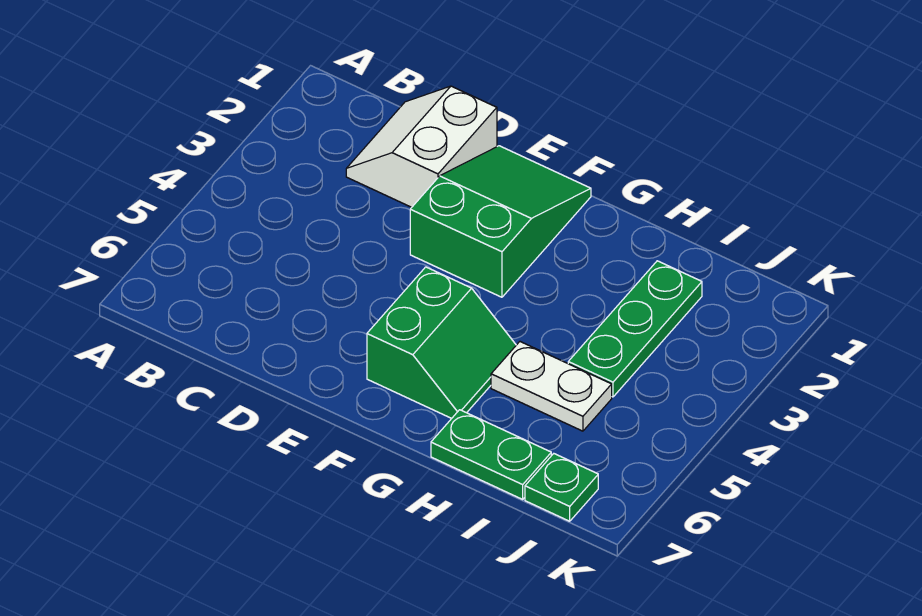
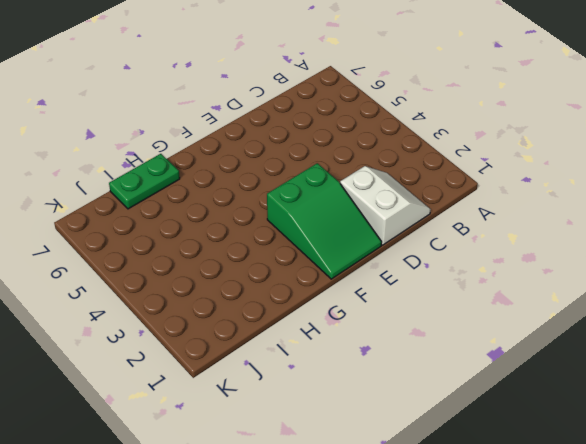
none -> green 2x2 slope [367,267,516,418]
none -> white 1x2 plate [491,342,612,431]

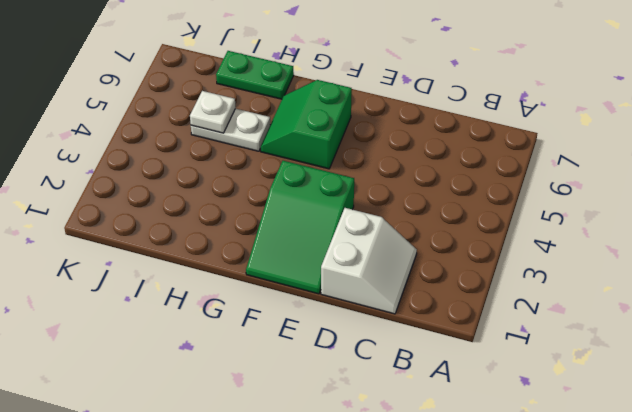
white 1x1 plate [190,91,236,133] -> none
none -> green 1x3 plate [568,261,702,397]
none -> green 1x1 plate [525,454,598,521]

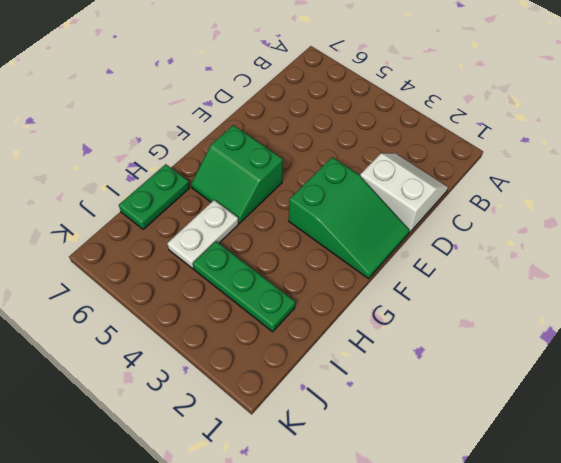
none -> green 1x1 plate [525,454,598,521]

